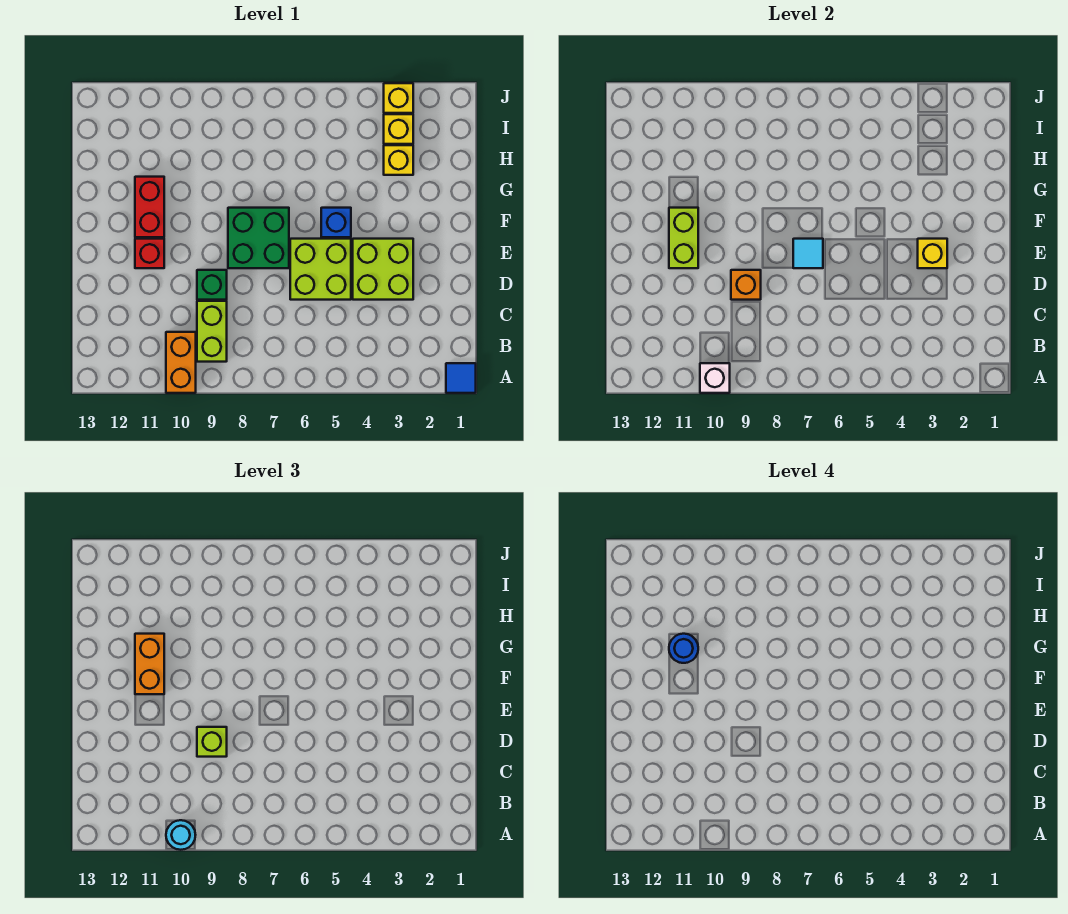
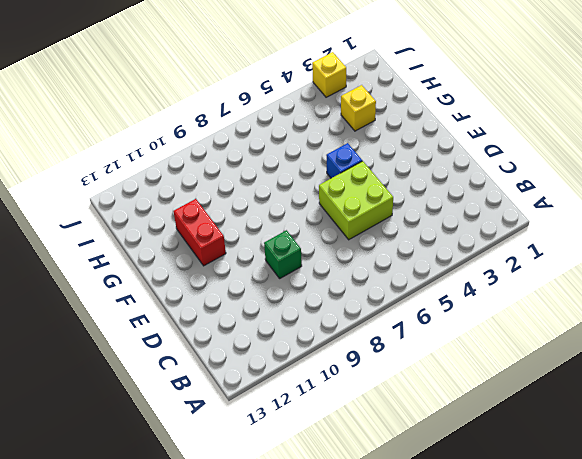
none -> blue 1x1 tile [446,363,476,393]
none -> orange 1x2 brick [166,332,196,393]
none -> lime 1x2 brick [197,301,227,362]

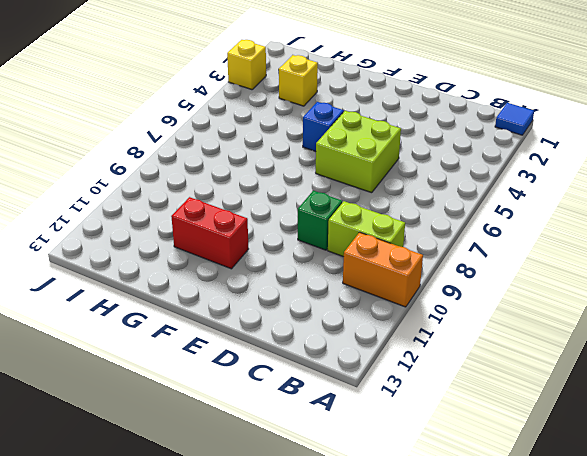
none -> lime 2x2 brick [353,239,413,300]
none -> green 2x2 brick [228,208,289,268]
none -> red 1x1 brick [135,239,164,268]

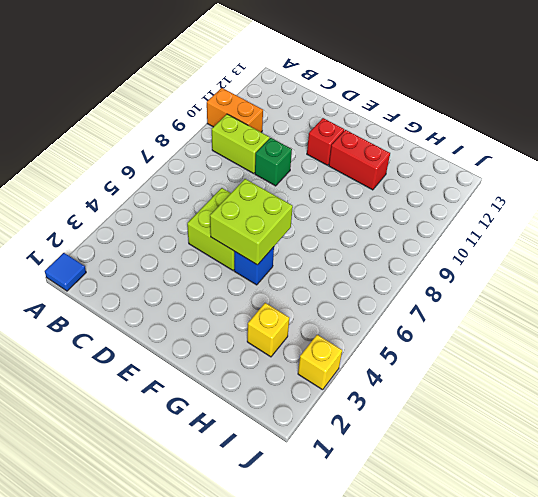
lime 2x2 brick [210,179,293,265] -> lime 2x2 brick moved to [353,239,413,300]
none -> green 2x2 brick [228,208,289,268]
none -> yellow 1x1 brick [384,114,413,144]
none -> white 1x1 brick [700,363,730,393]

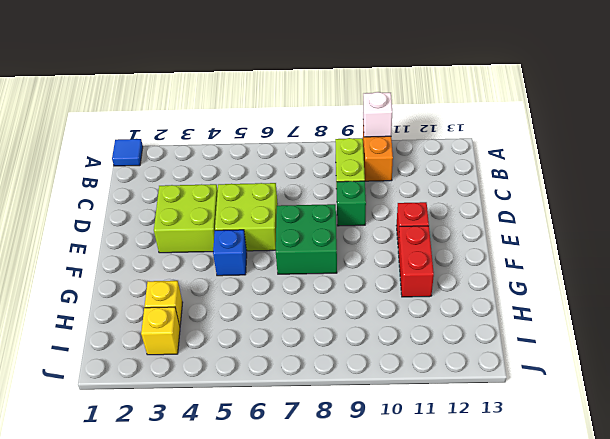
none -> yellow 1x1 brick [384,83,413,113]
none -> orange 1x1 brick [731,270,761,300]
none -> yellow 1x1 brick [918,239,947,268]

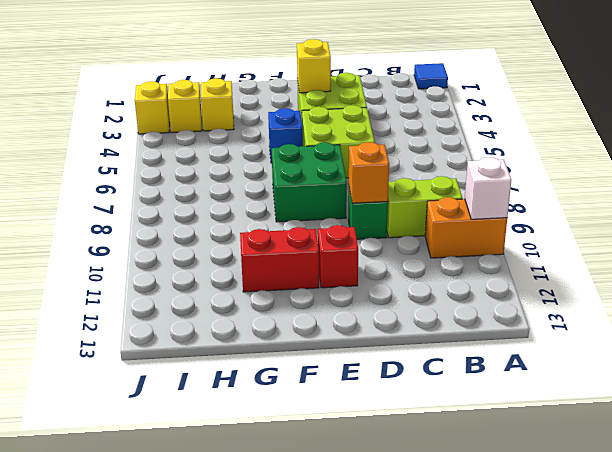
none -> cyan 1x1 tile [793,239,823,268]
none -> lime 1x2 brick [669,208,698,268]
none -> cyan 1x1 round brick [166,820,195,850]

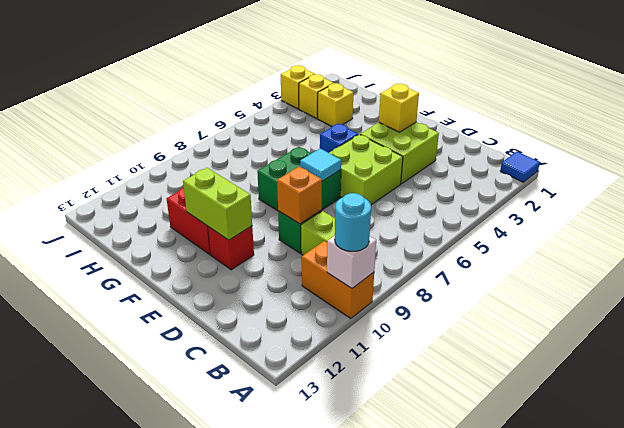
none -> lime 1x1 brick [197,727,227,757]
none -> orange 1x2 brick [135,634,164,694]
none -> blue 1x1 round brick [669,634,698,663]

